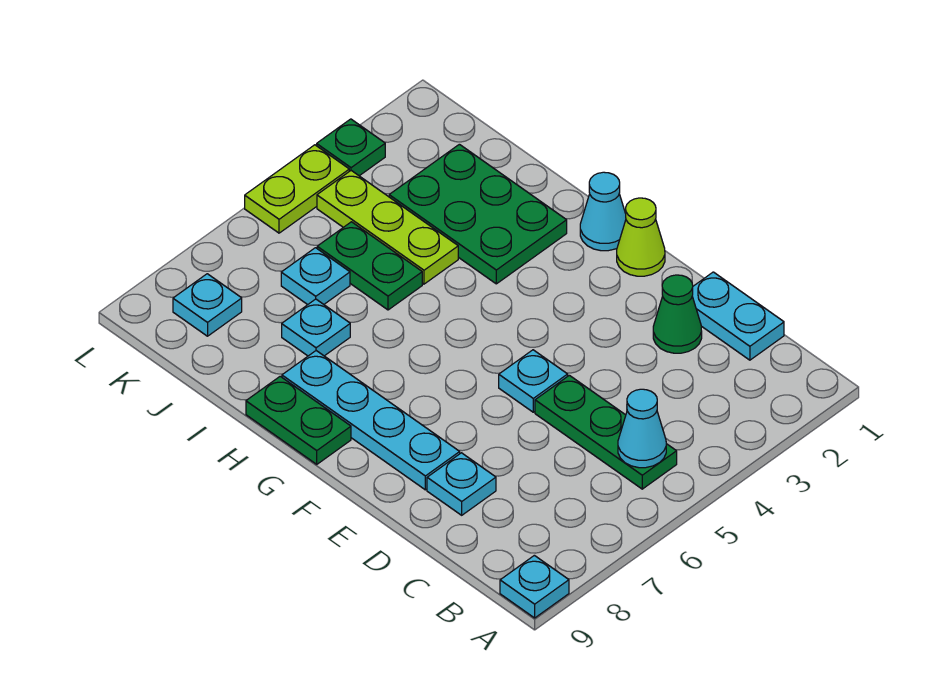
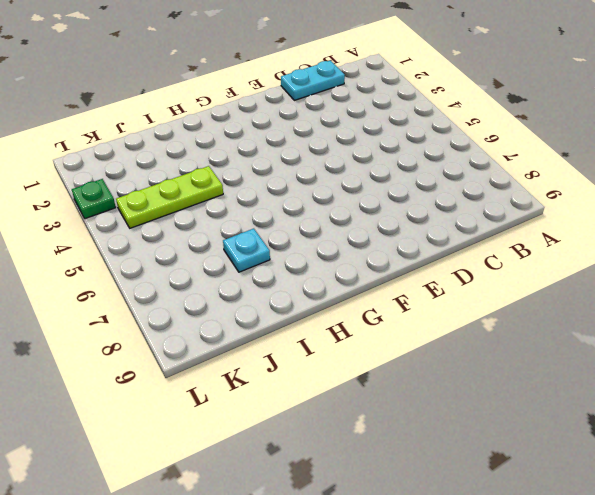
none -> cyan 1x1 plate [500,555,569,618]
none -> green 1x3 plate [535,375,677,489]
none -> green 1x1 cone [653,275,702,353]

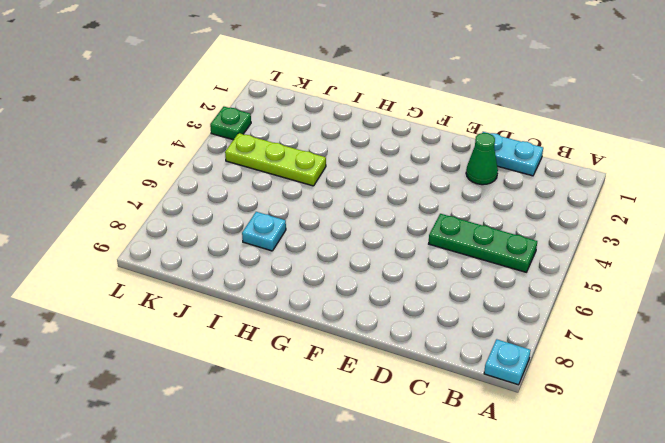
none -> cyan 1x1 plate [427,453,496,515]
none -> cyan 1x1 plate [499,350,568,412]
none -> cyan 1x4 plate [282,351,460,490]

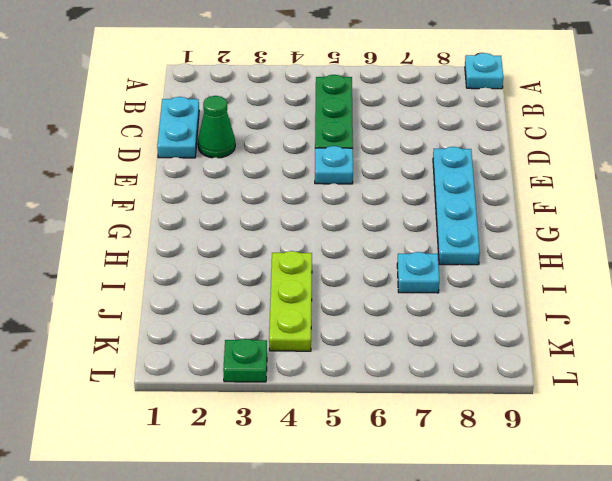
none -> cyan 1x1 plate [427,453,496,515]
none -> lime 1x1 cone [617,198,665,276]
none -> cyan 1x1 cone [580,172,626,251]

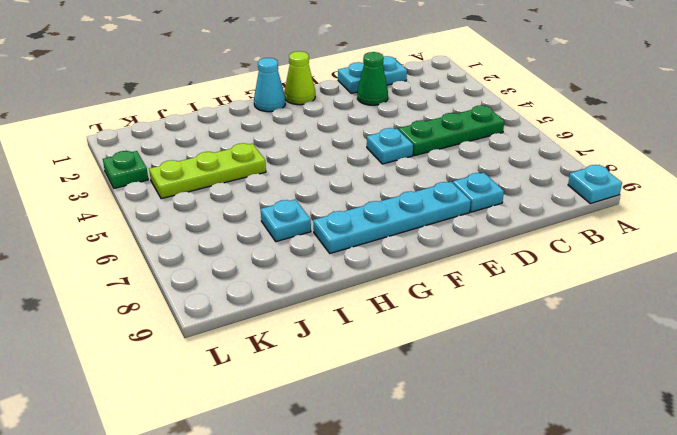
none -> green 1x2 plate [246,376,351,464]
none -> green 2x3 plate [389,144,567,284]
none -> green 1x2 plate [317,222,422,310]

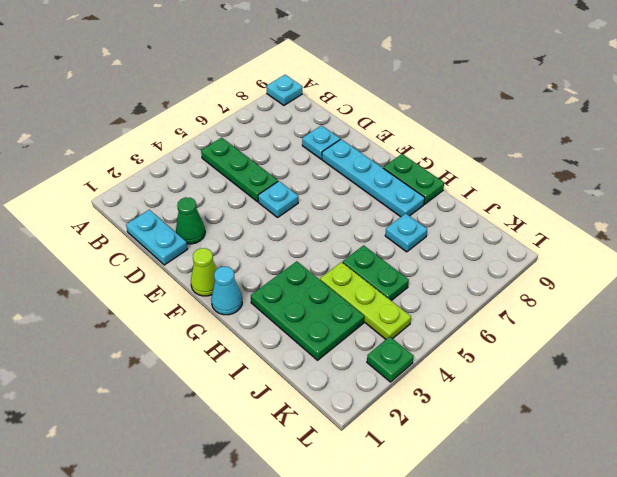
none -> cyan 1x1 plate [281,248,350,305]
none -> cyan 1x1 plate [173,274,242,336]
none -> lime 1x2 plate [245,145,349,233]

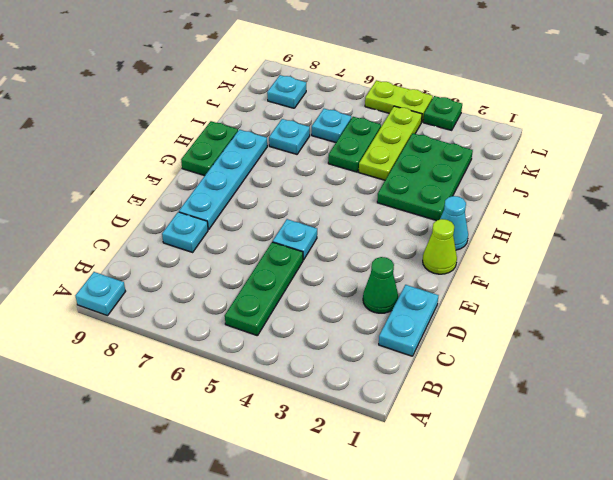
none -> cyan 1x1 cone [618,389,666,468]

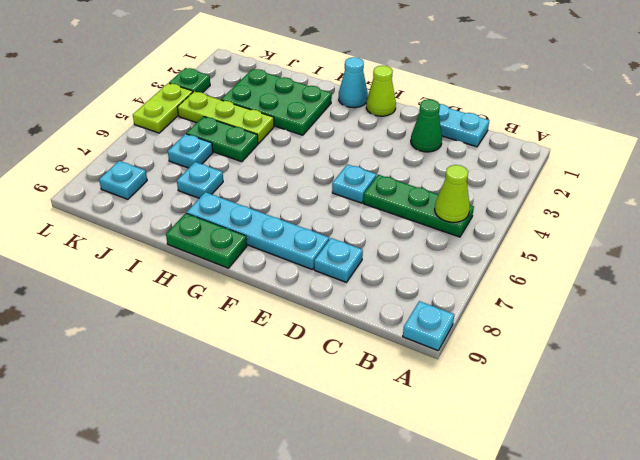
lime 1x1 cone [435,165,470,222] -> cyan 1x1 cone [618,389,666,468]

